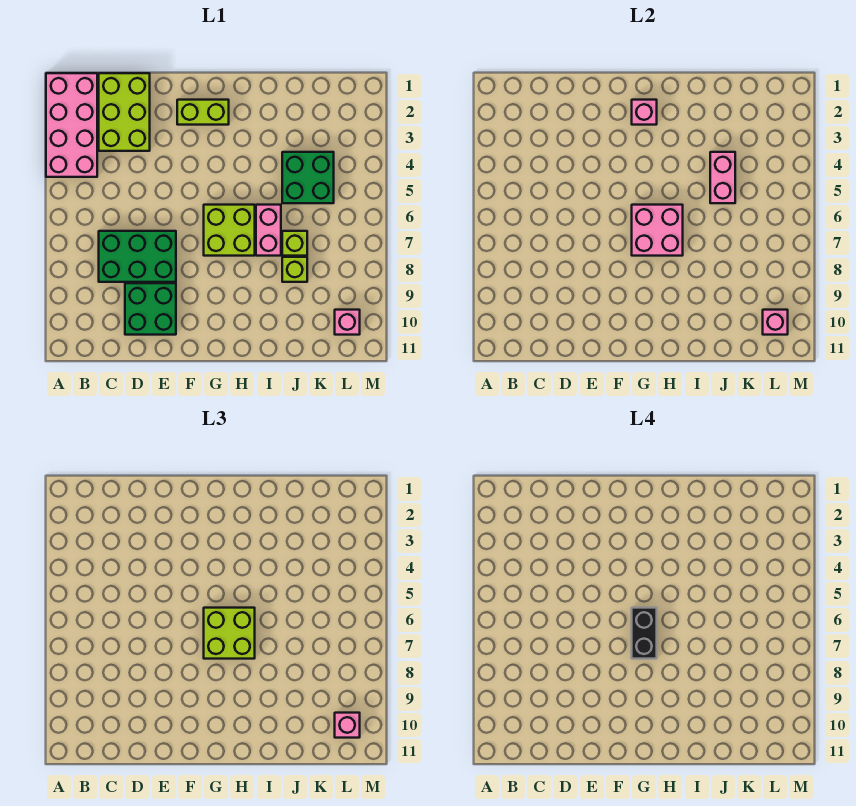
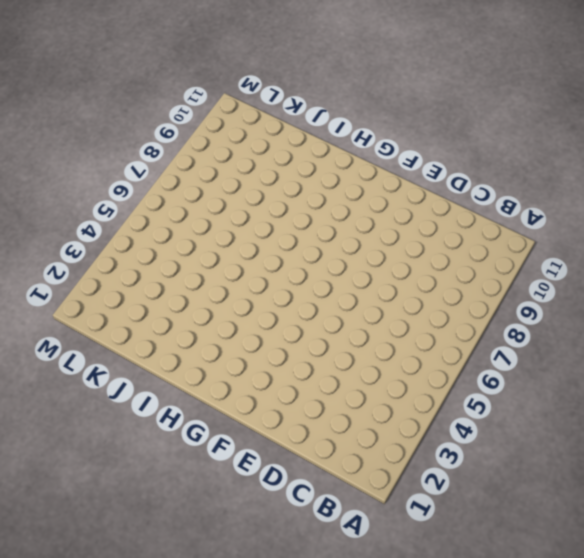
none -> pink 2x4 brick [46,73,97,177]
none -> lime 2x3 brick [99,73,150,151]
none -> green 2x3 brick [99,231,176,282]

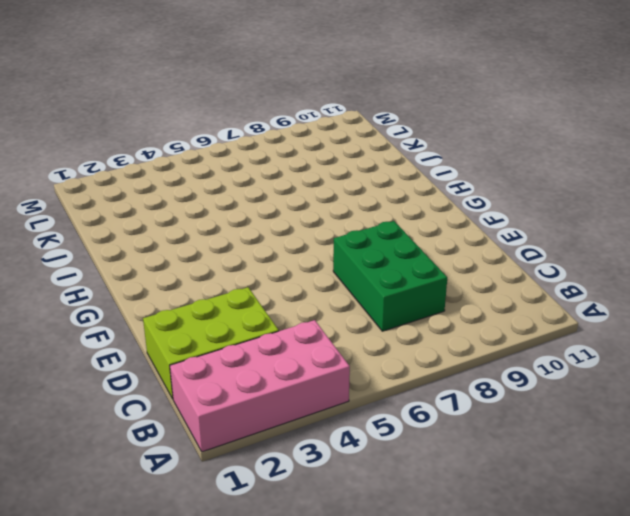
none -> green 2x2 brick [125,283,176,335]
none -> lime 1x2 brick [177,100,229,125]
none -> lime 2x2 brick [204,205,255,256]

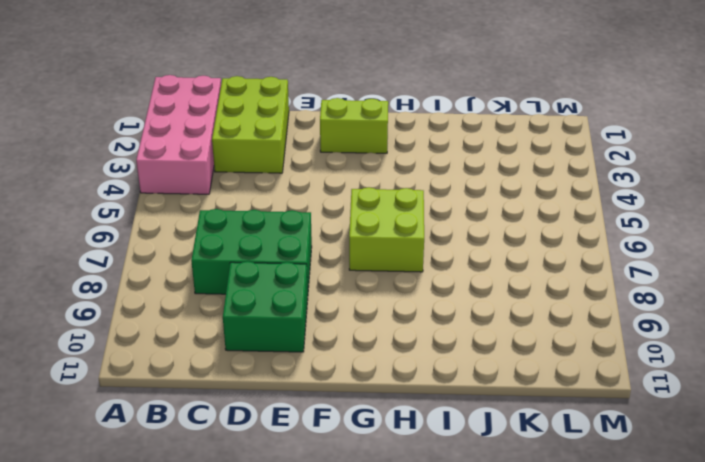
none -> pink 1x2 brick [256,205,281,256]
none -> green 2x2 brick [282,152,334,203]
none -> lime 1x1 brick [282,231,307,256]

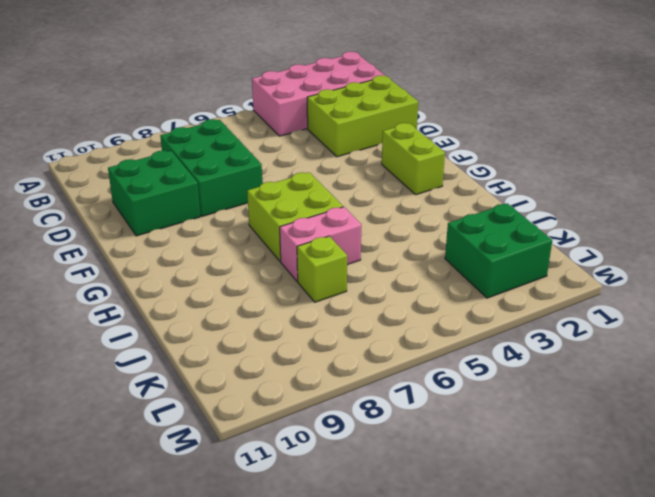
green 2x2 brick [445,203,552,298] -> green 2x2 brick moved to [282,152,334,203]
none -> lime 1x1 brick [282,257,307,282]
none -> pink 1x1 brick [335,310,360,335]
none -> pink 1x1 brick [632,100,657,125]

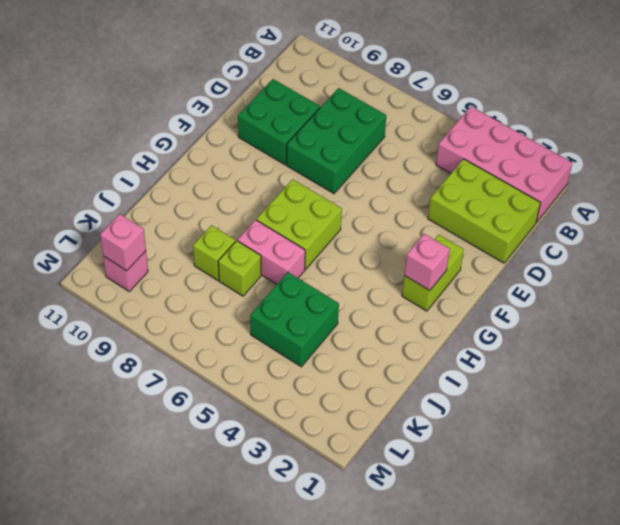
none -> pink 2x2 brick [632,205,683,256]
none -> pink 1x2 brick [710,152,735,203]
none -> lime 2x2 brick [204,608,255,659]

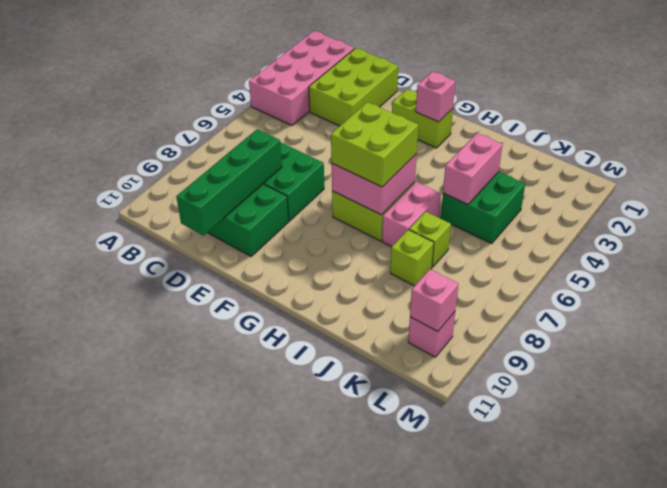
green 1x4 brick [176,129,282,236] -> none
none -> pink 1x1 brick [335,713,360,738]
none -> black 1x2 brick [632,608,657,659]

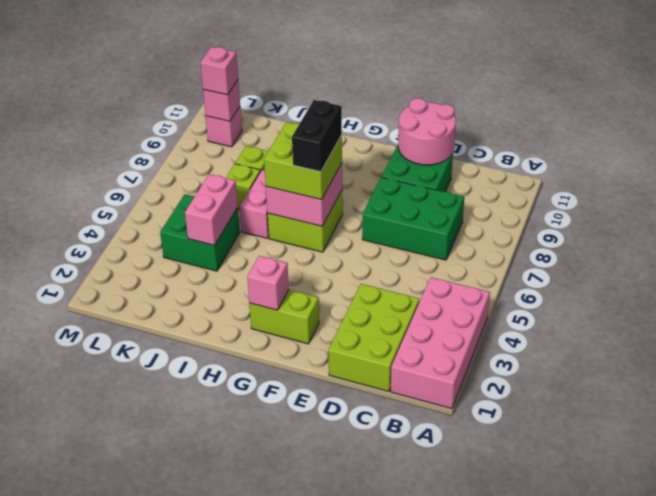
pink 2x2 round brick [398,98,456,165] -> none

